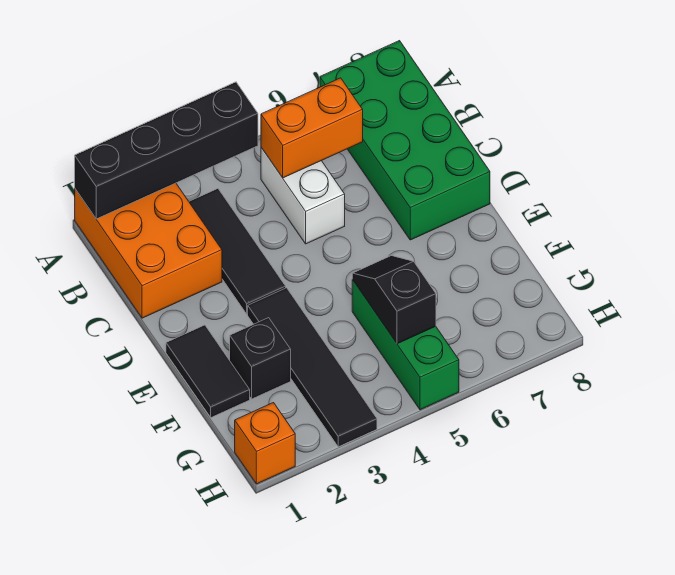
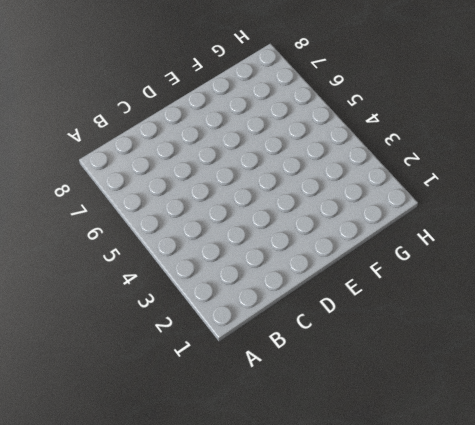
none -> orange 2x3 brick [75,183,222,318]
none -> green 2x4 brick [320,41,490,240]
none -> black 1x3 tile [189,189,286,314]

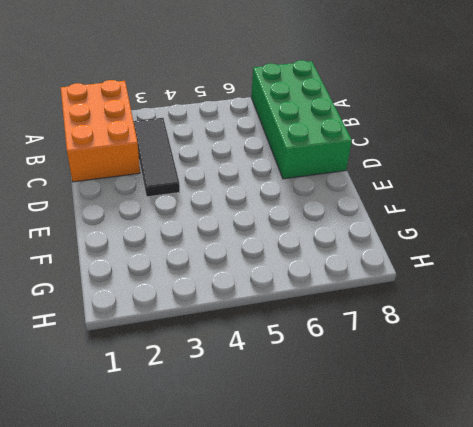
none -> white 1x2 brick [261,148,345,244]
none -> black 1x2 tile [166,325,250,417]
none -> black 1x4 tile [248,288,377,447]

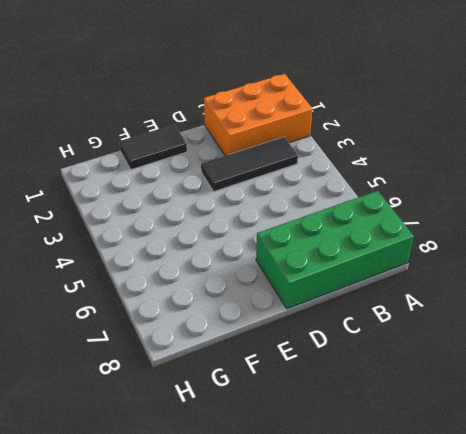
none -> white 1x2 brick [261,148,345,244]
none -> black 1x4 tile [248,288,377,447]
none -> black 1x1 brick [230,318,291,399]

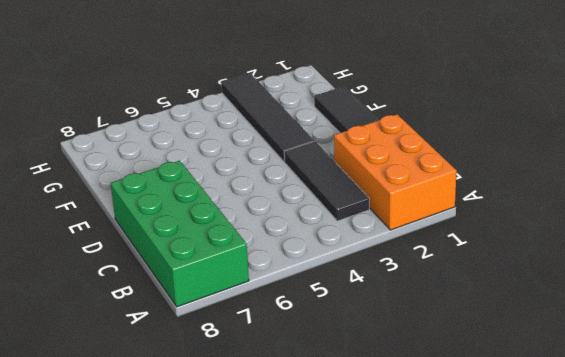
none -> white 1x2 brick [261,148,345,244]
none -> black 1x1 brick [230,318,291,399]
none -> green 1x3 brick [352,280,459,410]

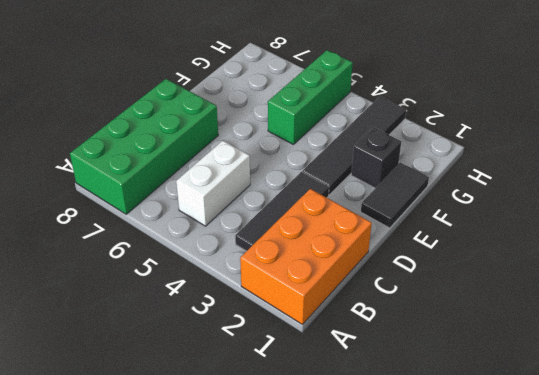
none -> orange 1x1 brick [235,403,295,484]
none -> black 1x4 brick [75,82,258,219]
none -> orange 1x2 brick [261,78,363,178]

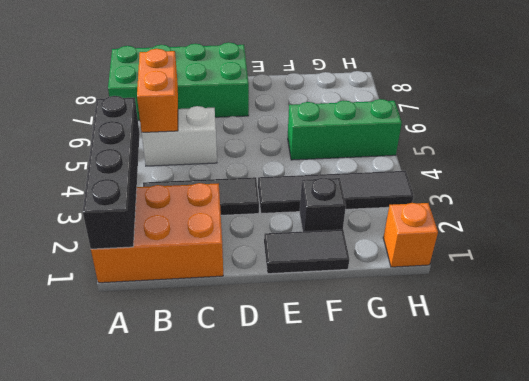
none -> black 1x2 slope [352,256,436,344]

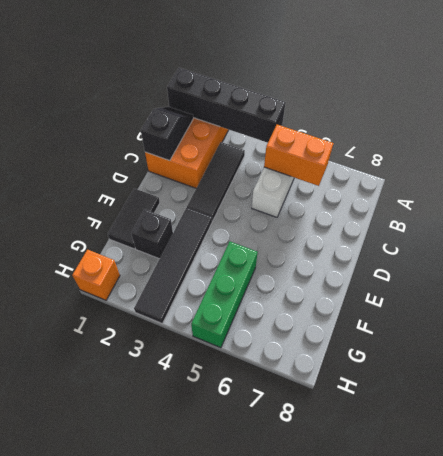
black 1x2 slope [141,107,193,161] -> black 1x2 slope moved to [352,256,436,344]
none -> green 2x4 brick [320,41,490,240]

